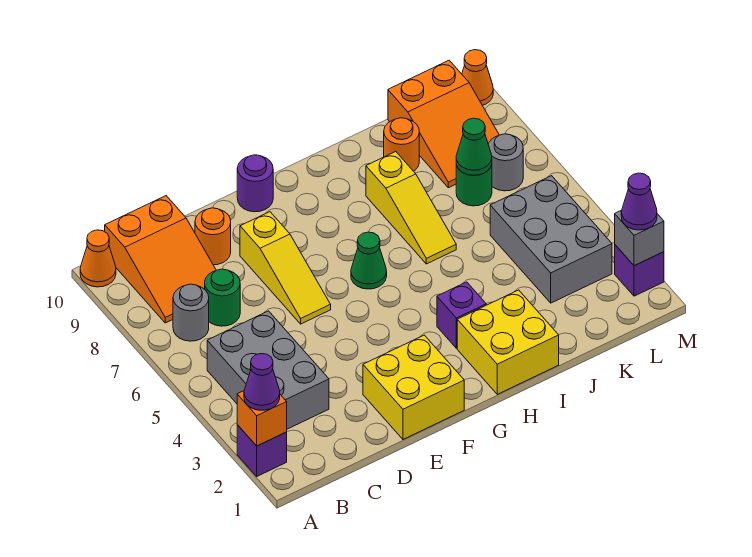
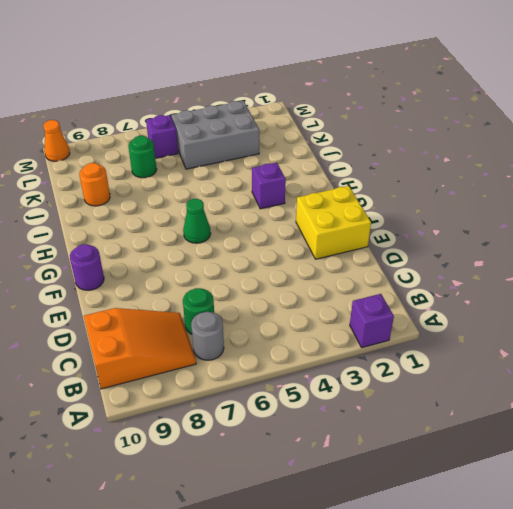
purple 1x1 brick [146,115,178,158] -> purple 1x1 brick moved to [615,245,664,296]
none -> orange 1x1 cone [80,230,116,287]
none -> grey 2x3 brick [207,311,329,429]
none -> orange 1x1 round brick [195,208,231,265]

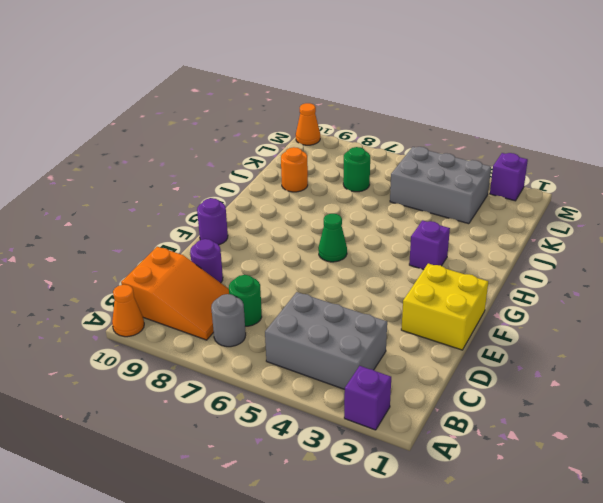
purple 1x1 round brick [190,239,223,283] -> orange 1x1 round brick [195,208,231,265]
none -> yellow 1x3 slope [240,212,331,324]
none -> yellow 2x2 brick [457,290,559,394]
none -> yellow 1x3 slope [366,152,456,264]

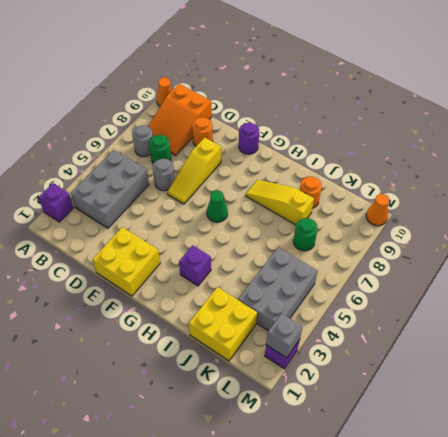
grey 1x1 round brick [153,159,175,191] -> grey 1x1 round brick moved to [488,134,523,191]
yellow 1x3 slope [246,180,314,225] -> yellow 1x3 slope turned to [366,152,456,264]
yellow 2x2 brick [189,287,257,361] -> yellow 2x2 brick moved to [457,290,559,394]
none -> orange 2x3 slope [388,60,499,188]
none -> orange 1x1 brick [237,391,287,446]
none -> green 1x1 cone [456,118,492,175]

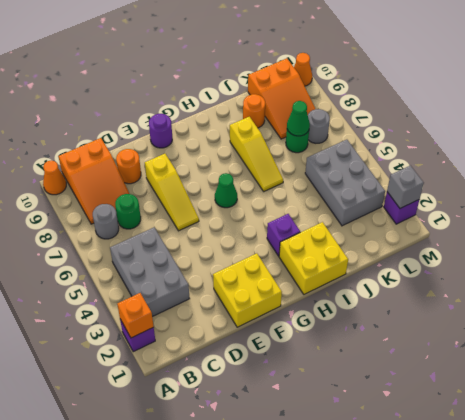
none -> purple 1x1 cone [244,354,280,410]
none -> purple 1x1 cone [621,173,657,230]

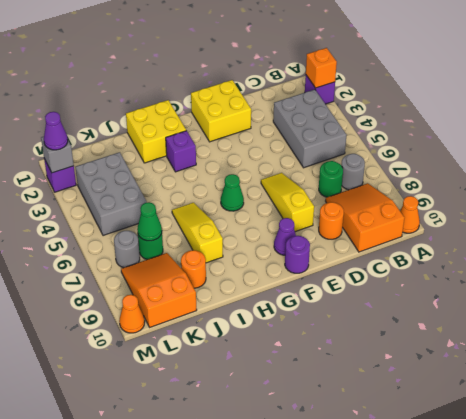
purple 1x1 cone [274,218,296,255] -> purple 1x1 cone moved to [244,354,280,410]

